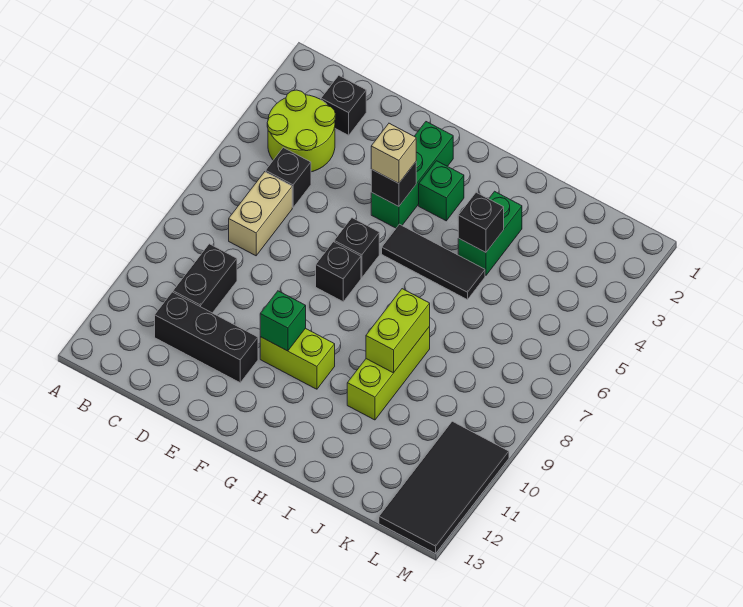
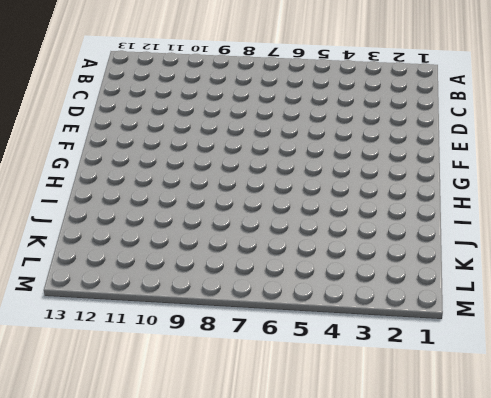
none -> lime 2x2 round brick [267,90,336,172]
none -> black 1x1 brick [321,76,366,135]
none -> black 1x1 brick [266,148,311,207]

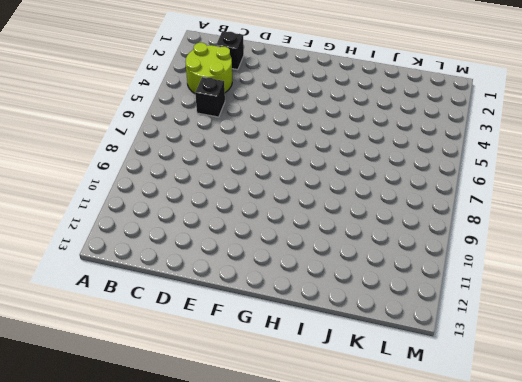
none -> tan 1x2 brick [229,172,292,256]
none -> black 1x2 brick [173,244,237,313]
none -> black 1x3 brick [155,292,258,383]

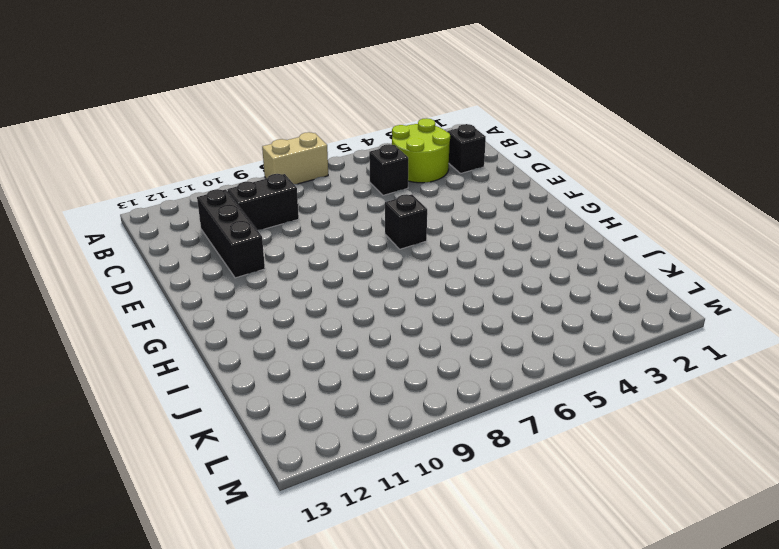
tan 1x2 brick [262,132,328,184] -> tan 1x2 brick moved to [229,172,292,256]
none -> green 1x3 brick [371,122,453,228]
none -> black 1x1 brick [316,242,361,302]
none -> lime 1x2 brick [260,328,335,389]

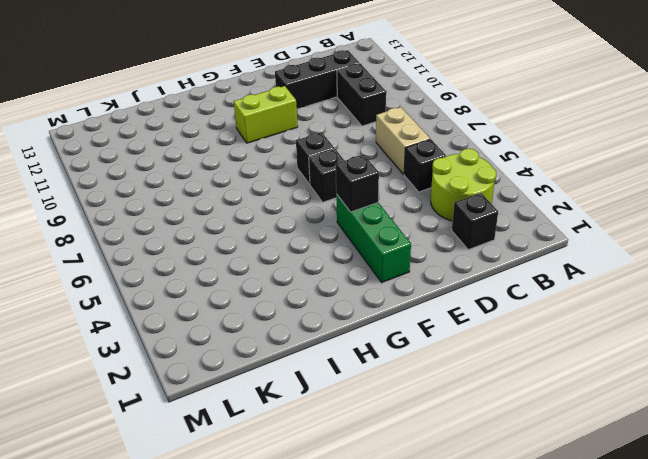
none -> green 1x1 brick [419,161,464,221]
none -> black 1x3 tile [382,224,485,300]
none -> green 1x2 brick [458,191,522,275]

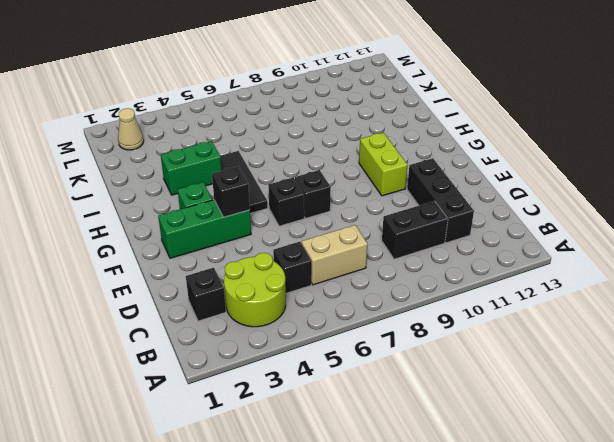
tan 1x1 cone [118,108,144,150] -> none
none -> lime 1x3 brick [347,327,430,420]
none -> black 2x4 tile [379,421,509,553]
none -> green 1x1 brick [260,291,306,351]

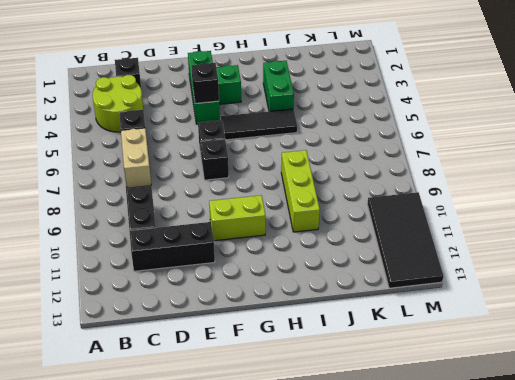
none -> green 1x1 brick [260,291,306,351]
none -> black 1x1 brick [458,192,504,253]
none -> lime 1x2 brick [366,289,430,373]

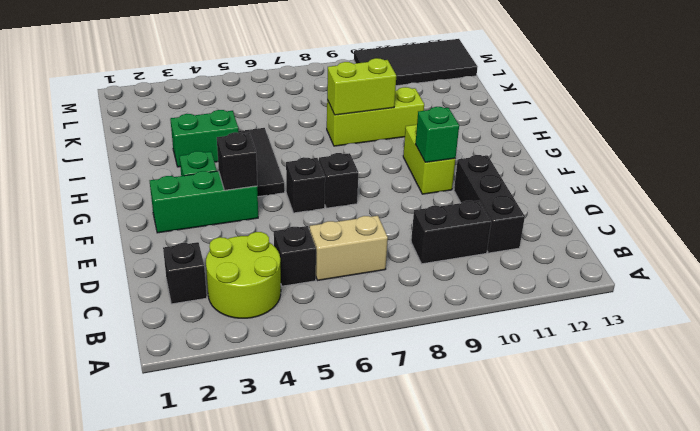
none -> black 1x1 brick [458,192,504,253]
none -> tan 1x1 brick [371,123,416,183]

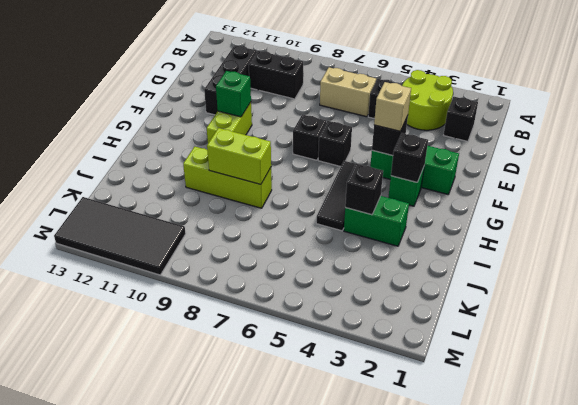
black 1x1 brick [391,133,428,182] -> none

